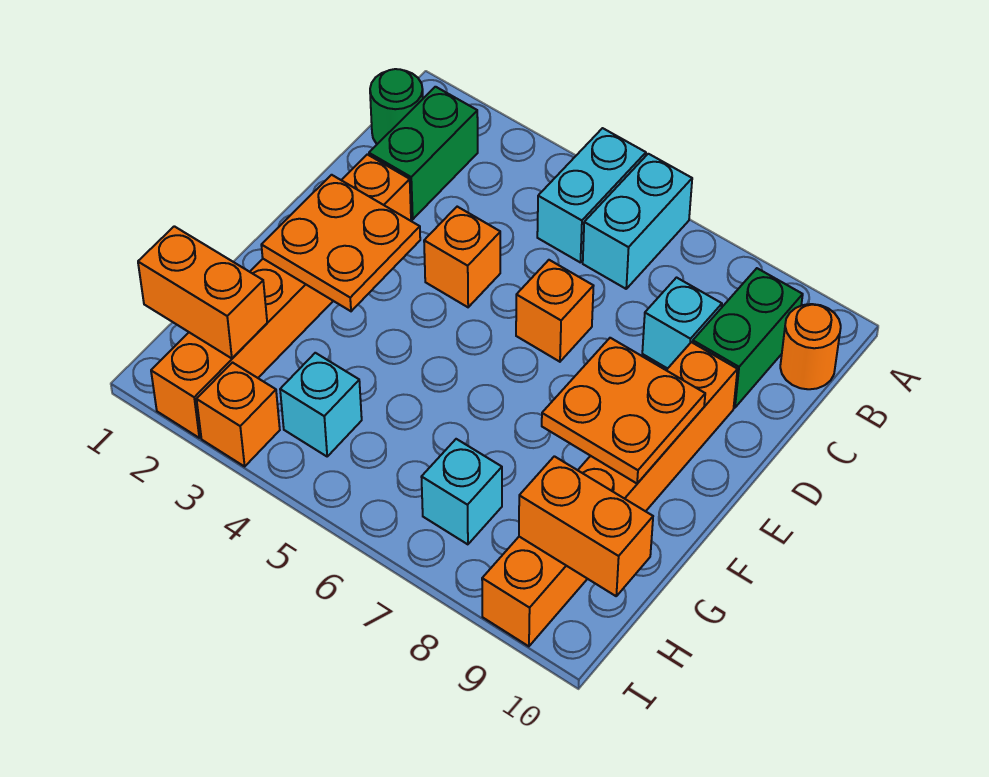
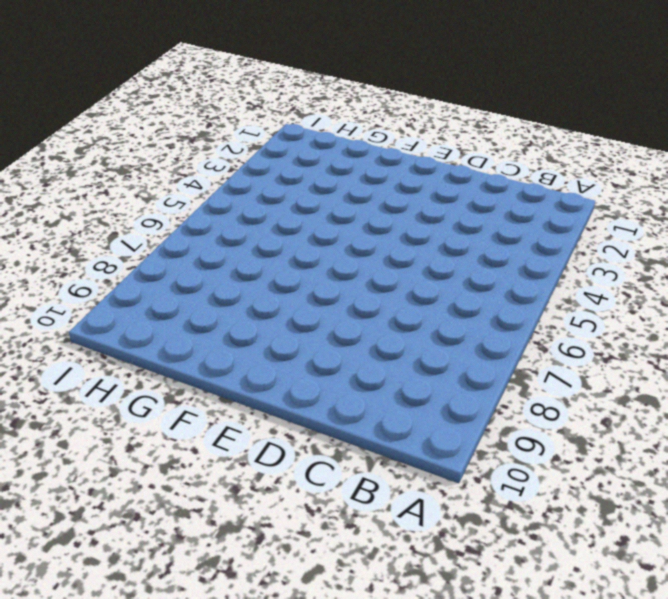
none -> cyan 1x2 brick [537,128,646,263]
none -> cyan 1x2 brick [583,154,692,289]
none -> green 1x1 round brick [370,69,423,144]

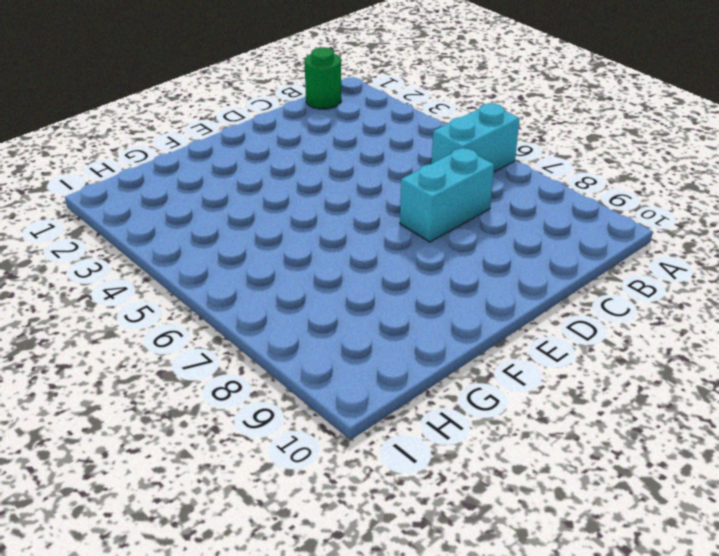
cyan 1x2 brick [400,148,494,242] -> cyan 1x2 brick moved to [537,128,646,263]
none -> green 1x2 brick [369,87,478,219]
none -> green 1x2 brick [693,268,803,408]
none -> orange 1x1 round brick [780,304,841,389]

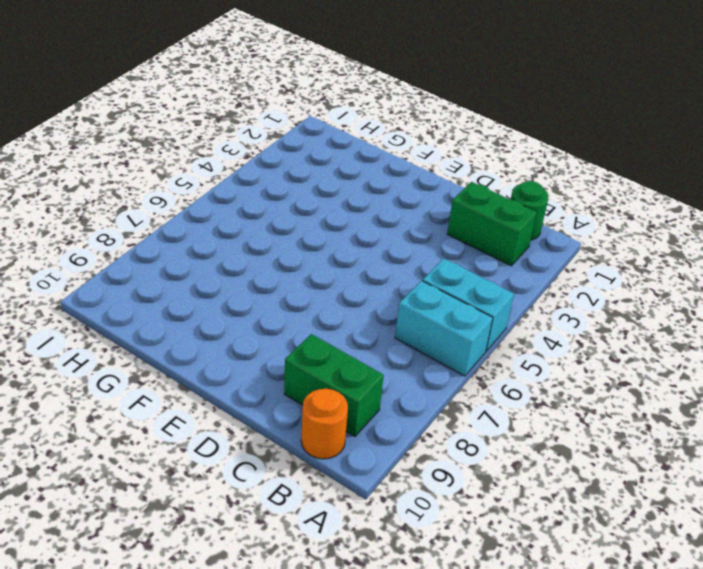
none -> cyan 1x1 brick [642,278,722,369]
none -> orange 1x6 brick [151,154,411,438]
none -> orange 1x1 brick [424,207,500,307]

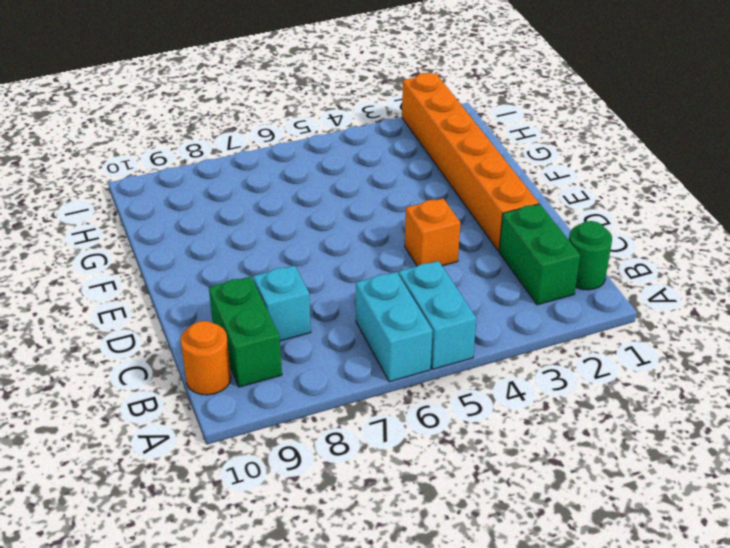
none -> orange 1x1 brick [516,260,593,362]
none -> orange 1x6 brick [482,342,737,646]
none -> cyan 1x1 brick [280,353,362,456]

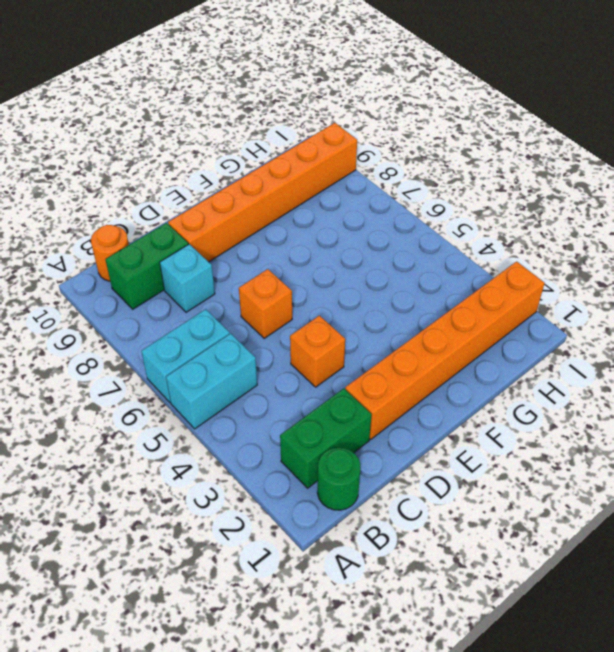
none -> cyan 1x1 brick [280,353,362,456]
none -> cyan 1x1 brick [422,439,502,544]
none -> orange 1x1 brick [197,363,280,466]

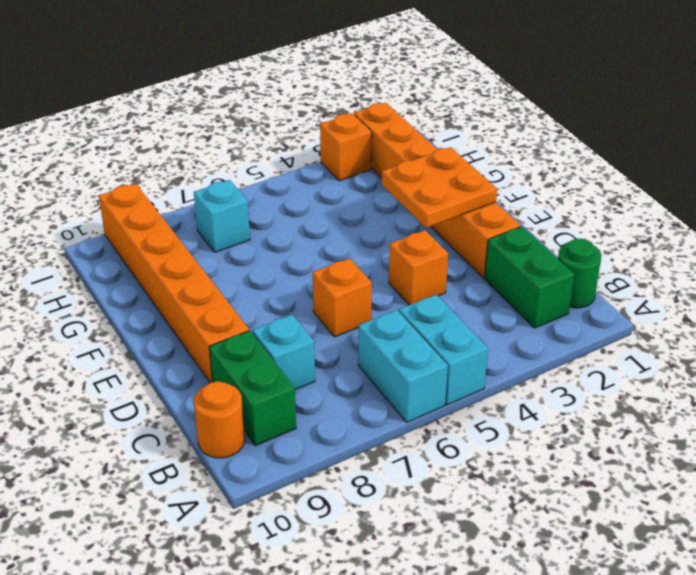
none -> cyan 1x1 brick [280,353,362,456]
none -> orange 2x2 plate [542,338,705,483]
none -> orange 1x2 brick [138,226,267,358]

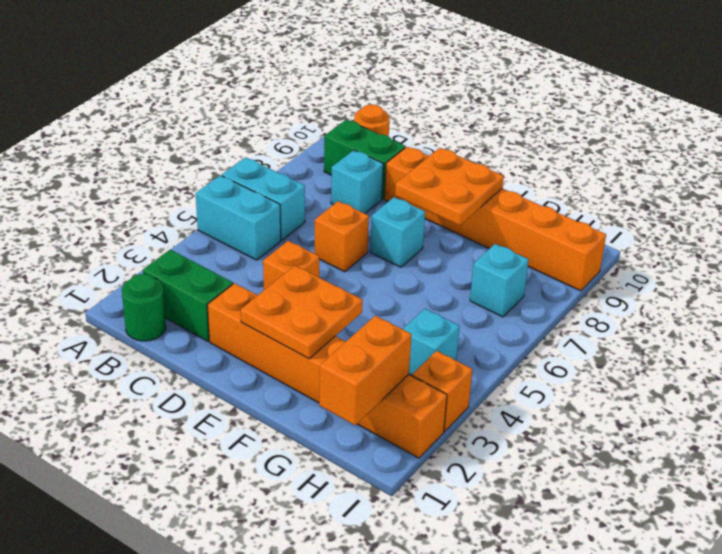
cyan 1x1 brick [370,197,425,267] -> none
none -> orange 1x2 brick [519,456,653,596]

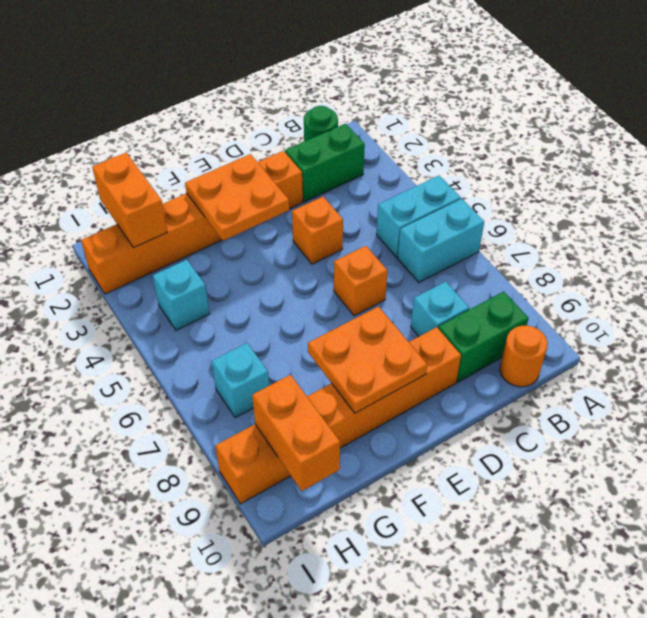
none -> orange 1x1 brick [197,363,280,466]

